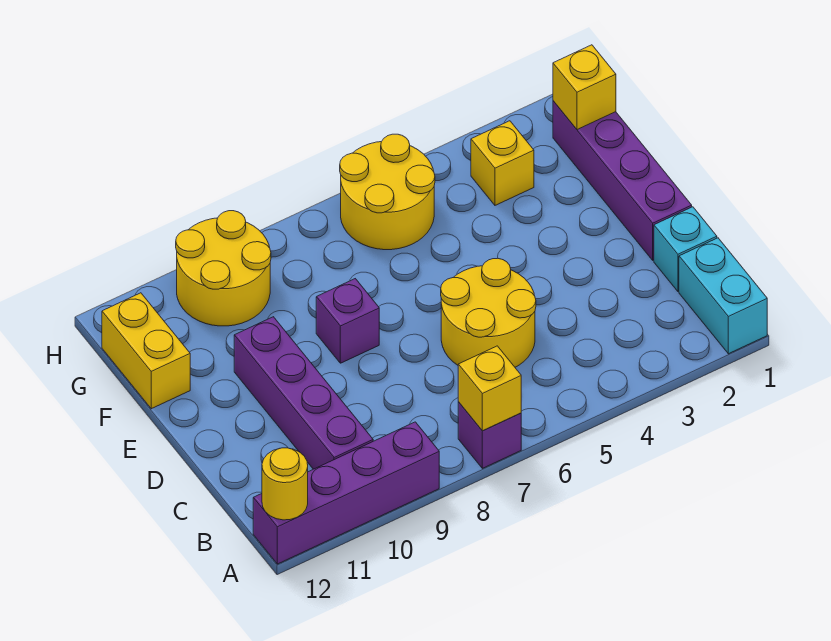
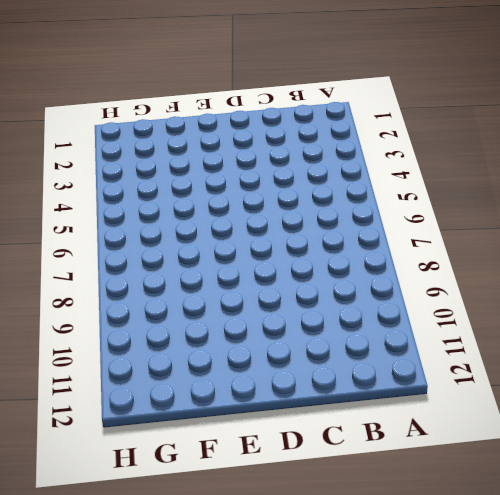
none -> cyan 1x2 brick [679,238,767,354]
none -> purple 1x1 brick [458,402,521,468]
none -> purple 1x4 brick [253,422,439,564]

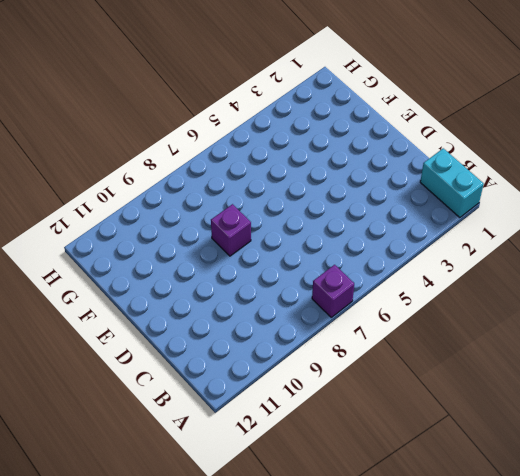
none -> purple 1x4 brick [253,422,439,564]
none -> purple 1x4 brick [234,317,373,469]
none -> cyan 1x1 brick [654,207,717,291]

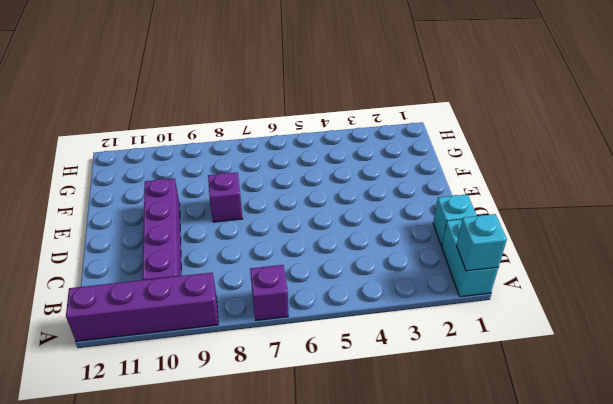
cyan 1x1 brick [456,214,507,271] -> none
none -> yellow 2x2 round brick [441,259,536,367]
none -> purple 1x4 brick [553,101,692,260]
none -> yellow 1x2 brick [102,293,190,409]

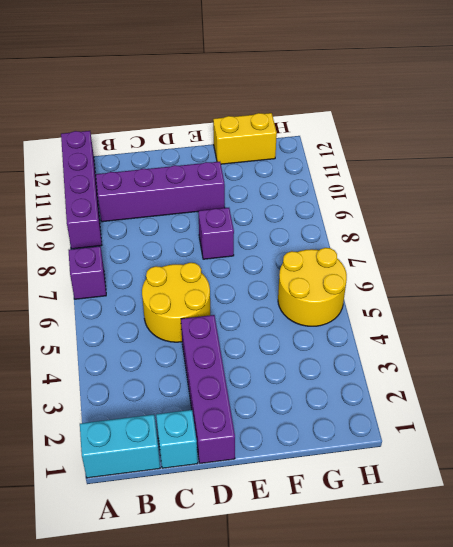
purple 1x4 brick [181,315,235,463] -> purple 1x4 brick turned to [553,101,692,260]
none -> yellow 1x1 brick [471,121,534,205]
none -> yellow 2x2 round brick [176,211,271,326]
none -> yellow 1x1 brick [458,346,521,431]

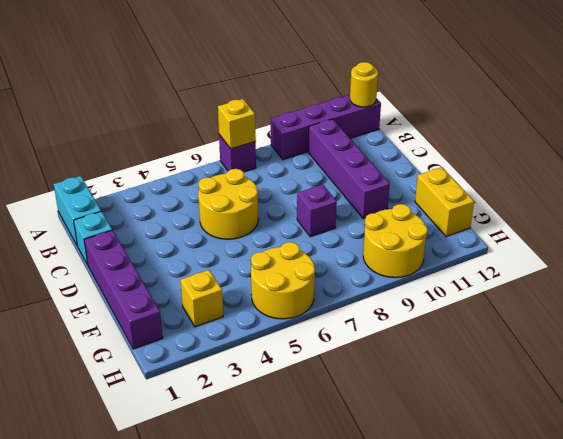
none -> yellow 1x1 brick [553,45,616,130]

